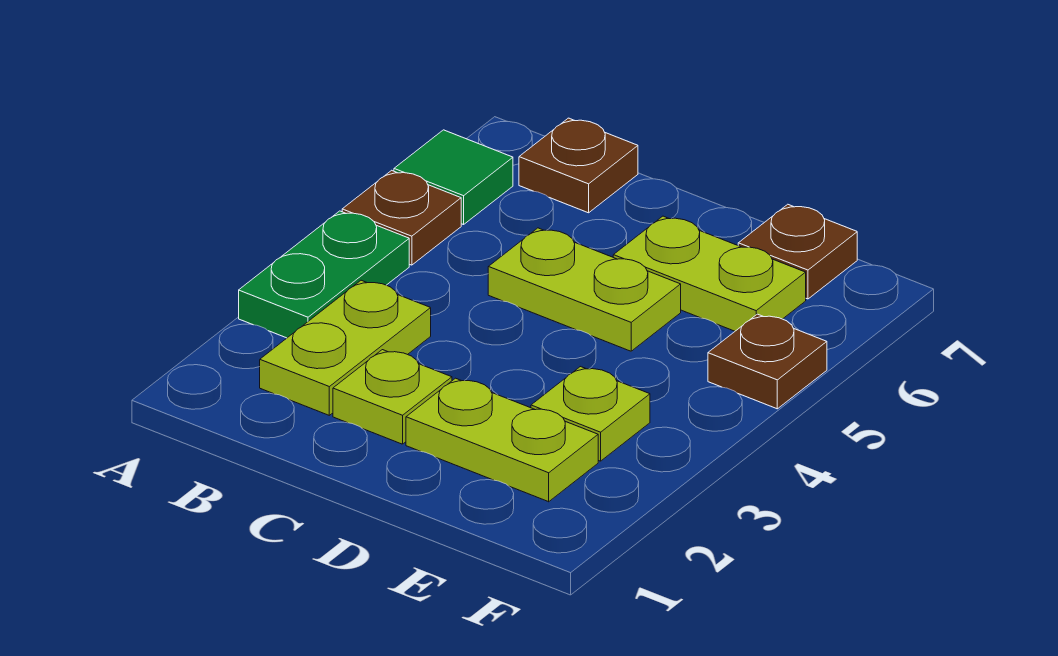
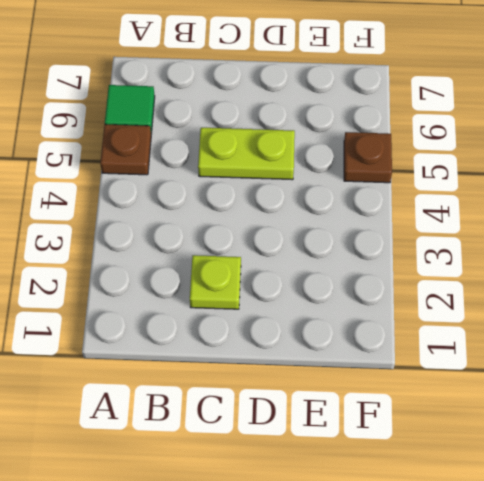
none -> green 1x2 plate [239,211,409,338]
none -> lime 1x2 plate [260,280,431,415]
none -> brown 1x1 plate [519,118,638,213]

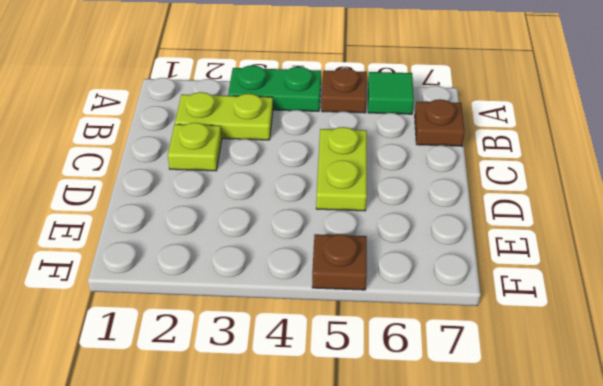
none -> lime 1x2 plate [406,378,598,502]
none -> lime 1x2 plate [613,216,806,331]
none -> lime 1x1 plate [531,367,650,461]

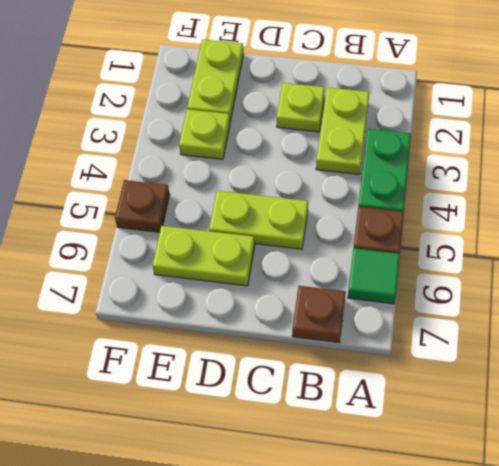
lime 1x2 plate [187,39,244,121] -> lime 1x2 plate turned to [406,378,598,502]
none -> brown 1x1 plate [738,204,857,299]

